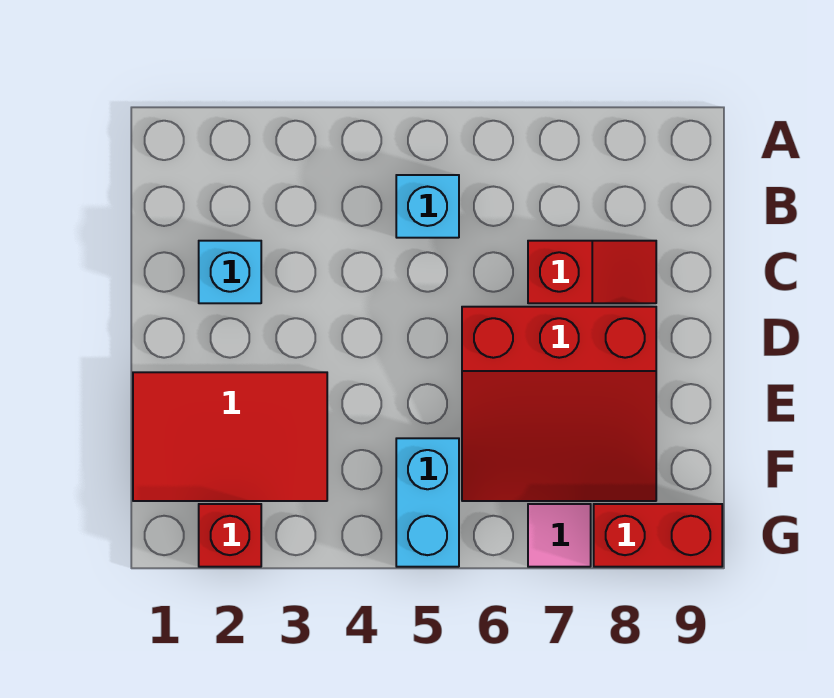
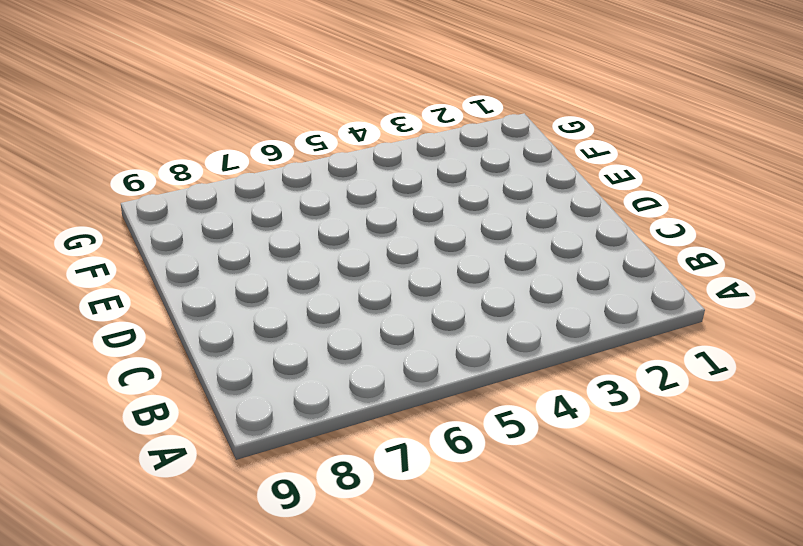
none -> cyan 1x1 brick [396,175,459,238]
none -> cyan 1x1 brick [199,241,261,303]

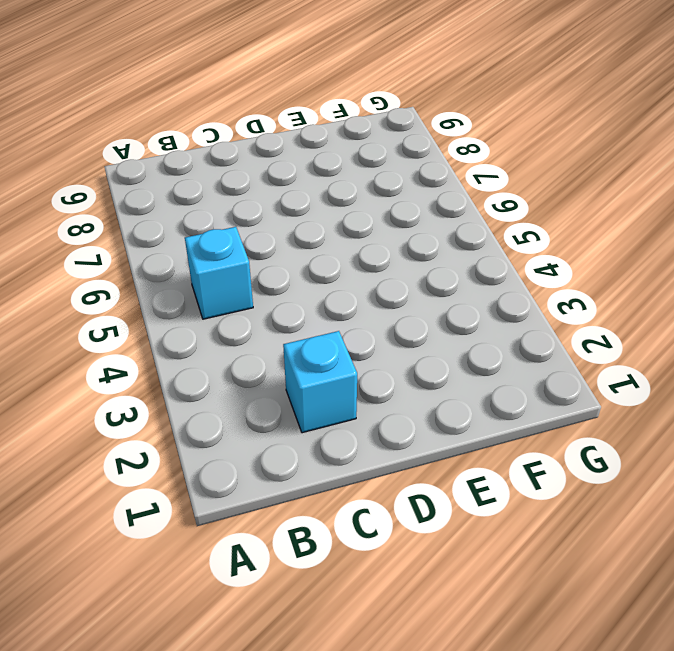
none -> red 1x2 slope [528,241,656,303]
none -> red 3x3 slope [462,307,656,501]

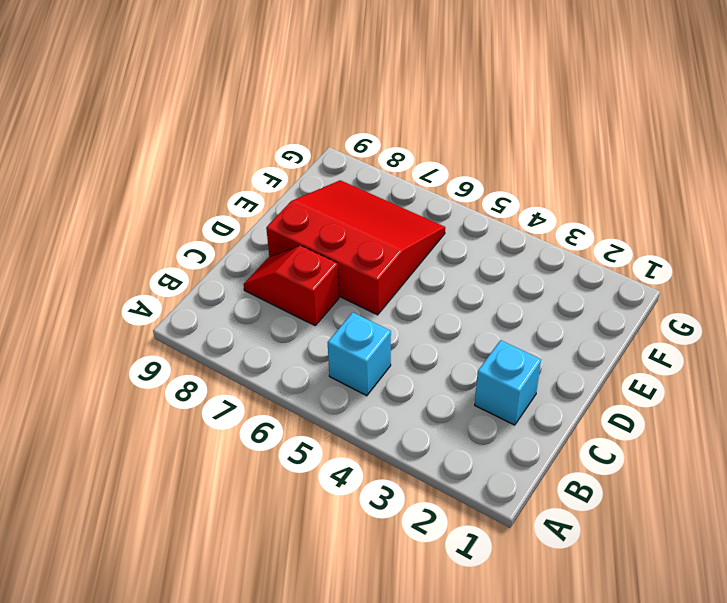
none -> red 2x3 tile [133,372,327,501]
none -> cyan 1x2 brick [396,438,459,567]

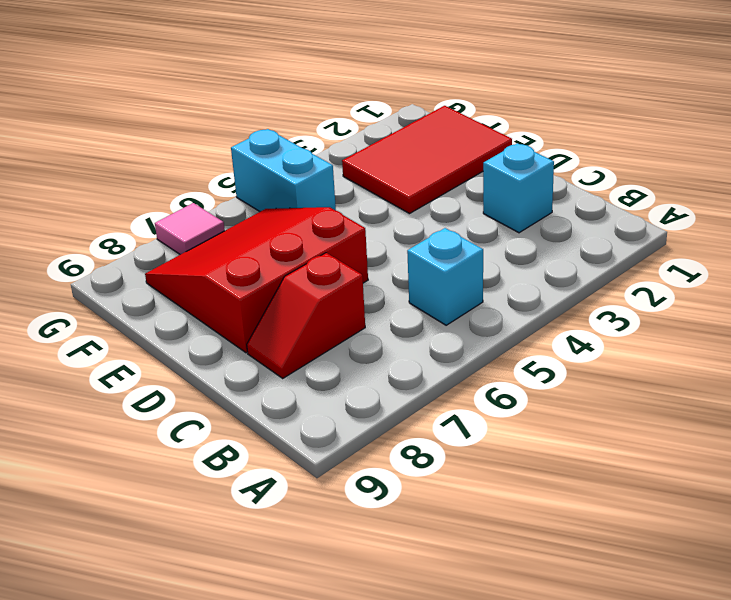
none -> red 1x1 brick [199,504,261,567]
none -> red 1x2 brick [594,504,722,567]

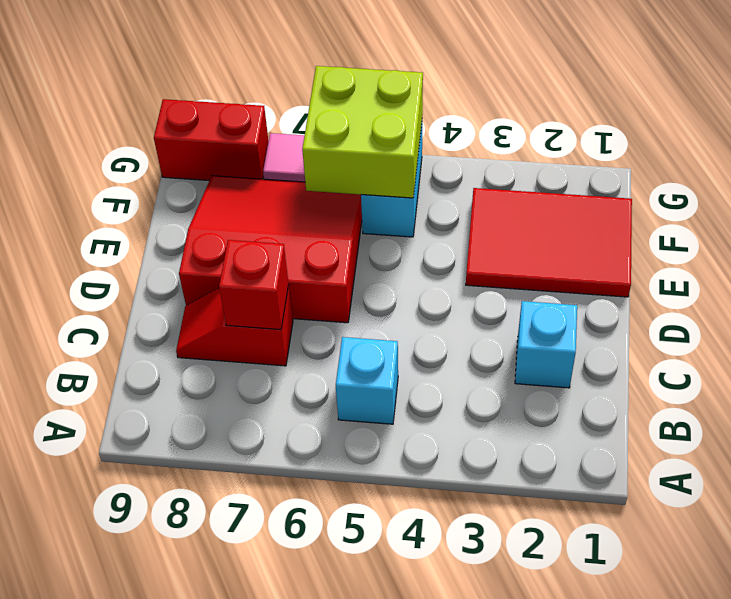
red 1x1 brick [219,240,289,330] -> red 1x1 brick moved to [199,504,261,567]
lime 2x2 brick [302,66,423,198] -> none

